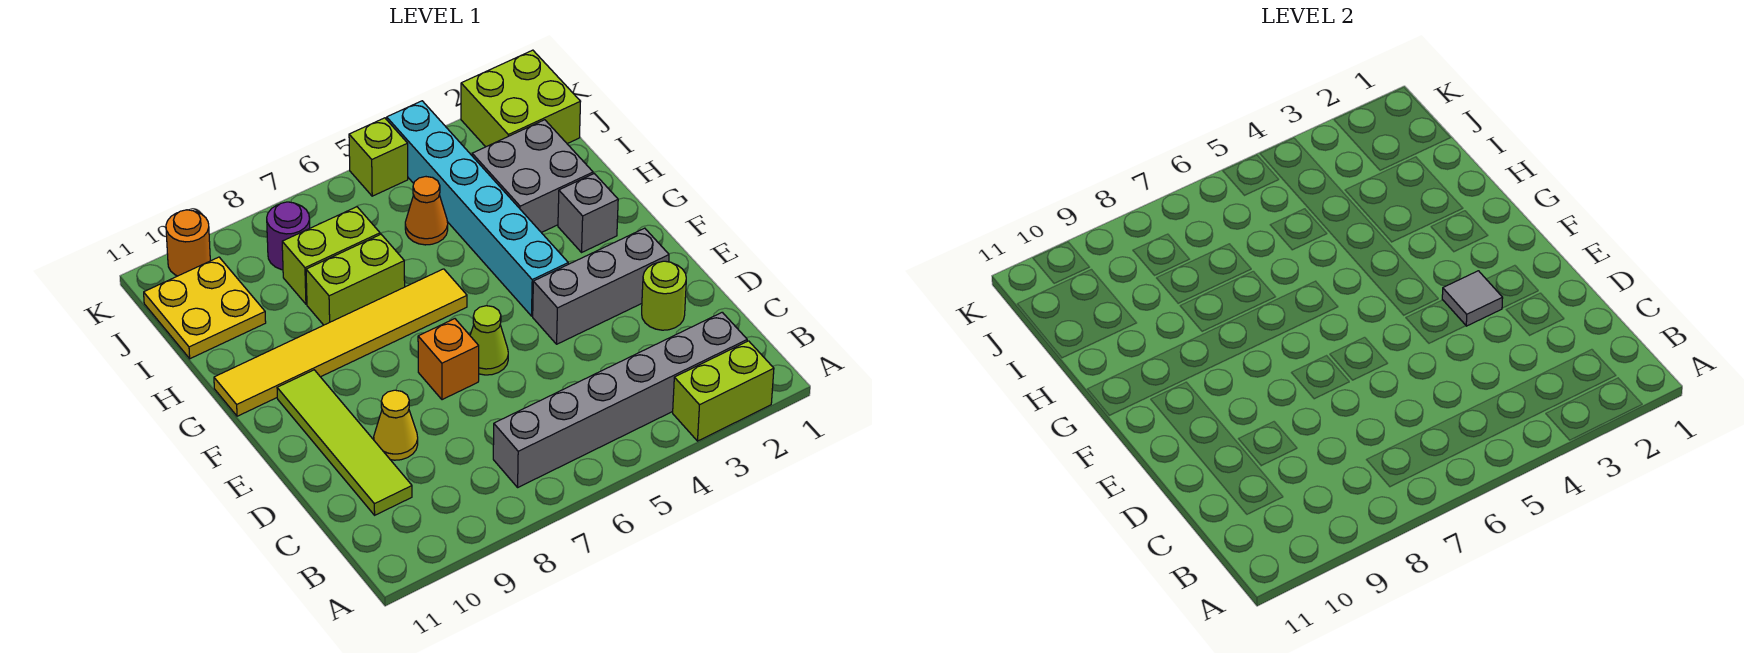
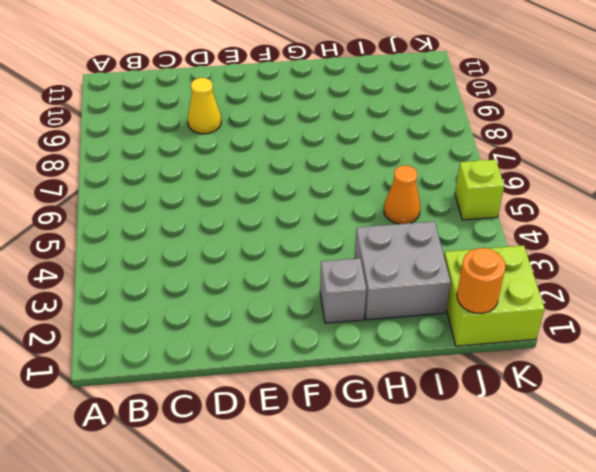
orange 1x1 round brick [457,248,505,313] -> orange 1x1 round brick moved to [166,210,210,276]
none -> lime 1x2 brick [673,341,774,441]
none -> grey 1x6 brick [493,312,747,487]
none -> lime 1x4 tile [277,370,412,515]

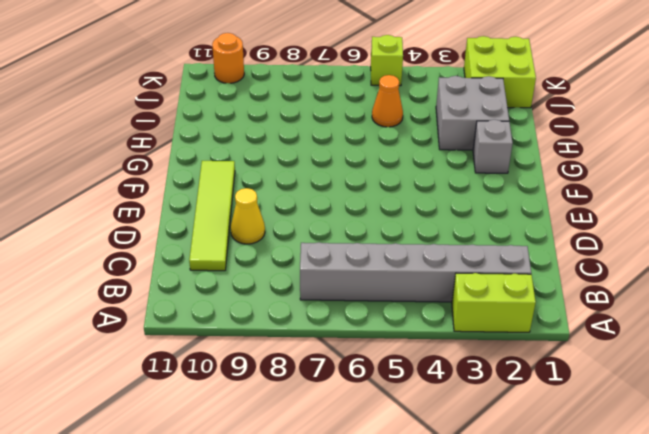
none -> lime 1x1 round brick [642,261,686,330]
none -> grey 1x3 brick [533,228,669,344]
none -> lime 1x1 cone [470,306,508,375]

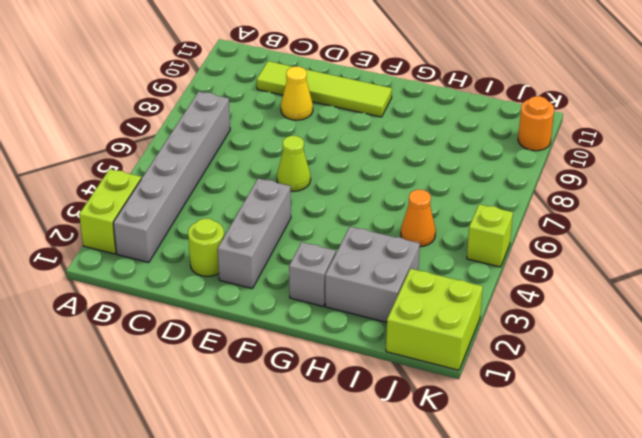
none -> orange 1x1 brick [418,319,479,400]
none -> cyan 1x6 brick [387,101,568,316]
none -> yellow 1x6 tile [214,269,467,416]

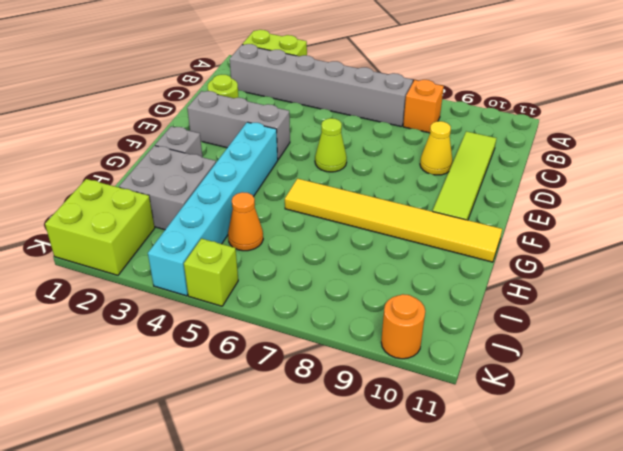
orange 1x1 brick [403,80,444,133] -> orange 1x1 brick moved to [418,319,479,400]
none -> lime 1x2 brick [306,234,405,325]
none -> lime 1x2 brick [282,207,380,304]
none -> yellow 2x2 plate [144,257,266,359]

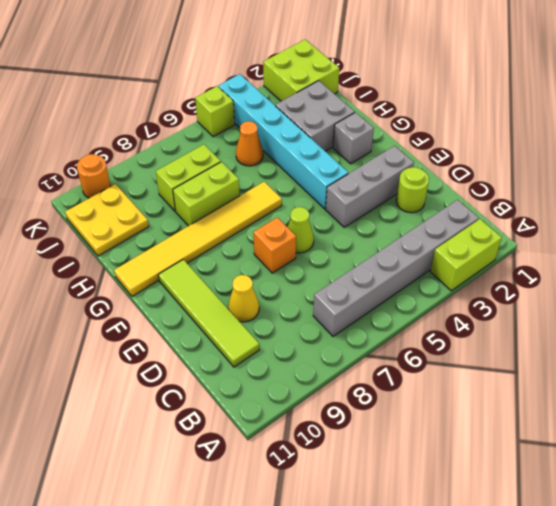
none -> purple 1x1 round brick [267,202,310,270]
none -> grey 1x1 tile [1442,271,1503,326]

